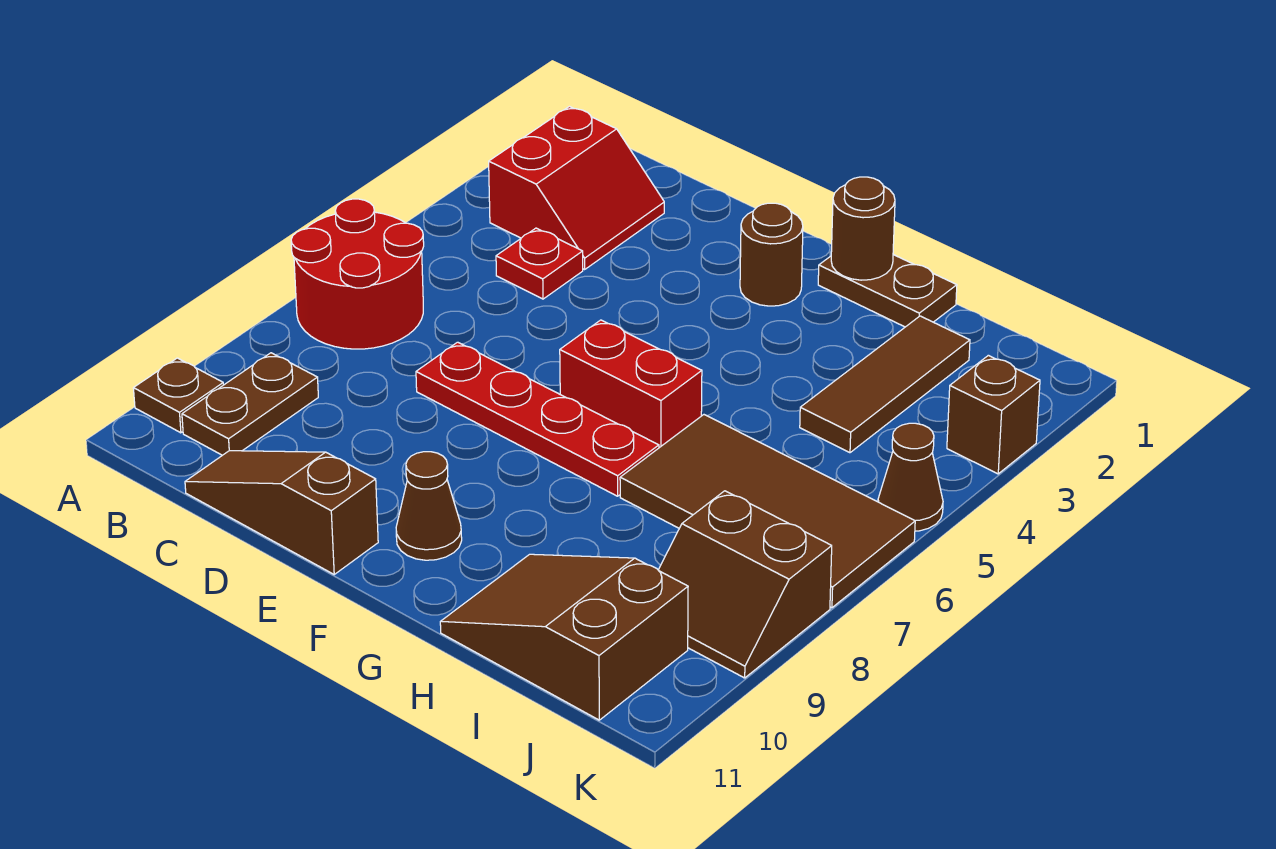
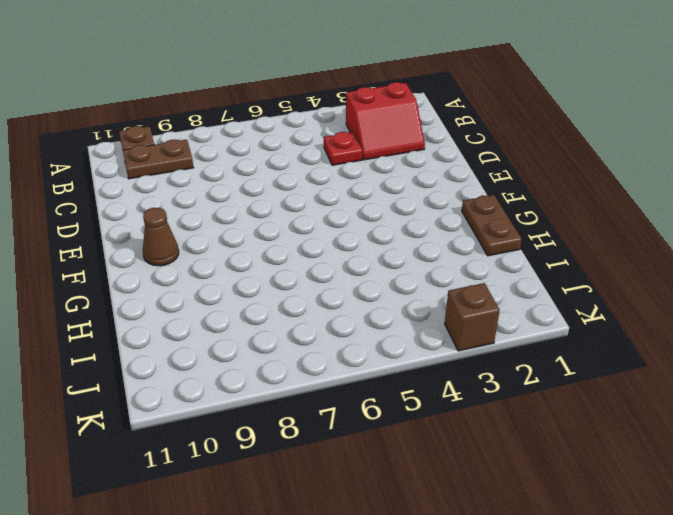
none -> red 2x2 round brick [291,199,424,349]
none -> brown 1x3 slope [185,451,378,574]
none -> red 1x4 plate [416,342,659,496]

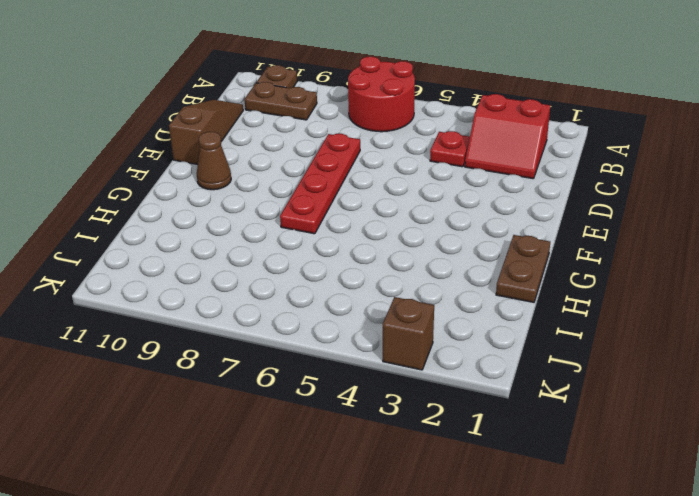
none -> brown 1x1 round brick [740,203,803,306]
none -> red 1x2 brick [560,320,702,448]
none -> brown 2x4 tile [620,415,915,608]

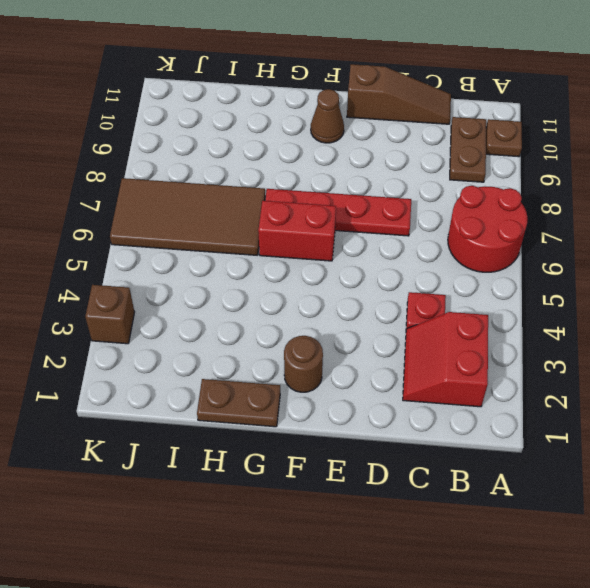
none -> brown 2x3 slope [440,554,688,720]
none -> brown 1x3 tile [800,316,970,453]
none -> brown 2x2 slope [658,491,832,678]

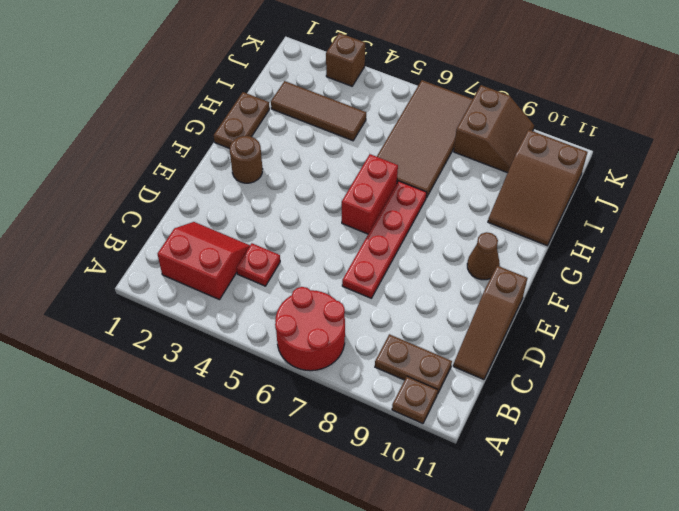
none -> brown 1x1 cone [878,423,943,531]
none -> brown 1x1 round brick [831,177,895,280]

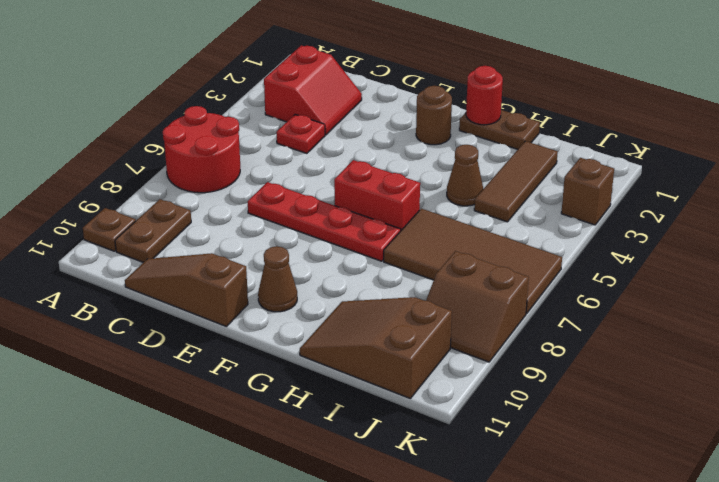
red 1x1 round brick [466,66,503,125] -> brown 1x1 round brick [831,177,895,280]
brown 1x1 cone [447,145,483,206] -> brown 1x1 cone moved to [878,423,943,531]

